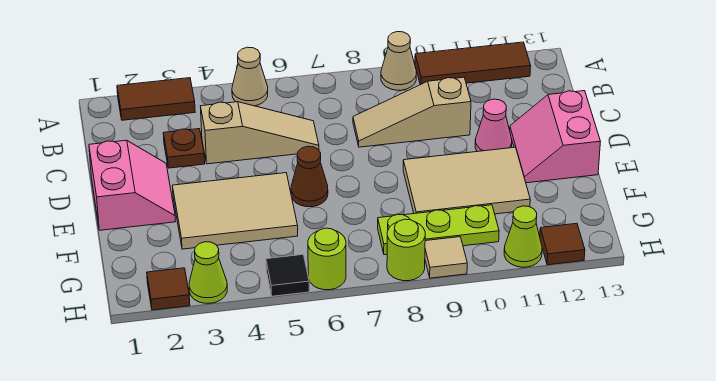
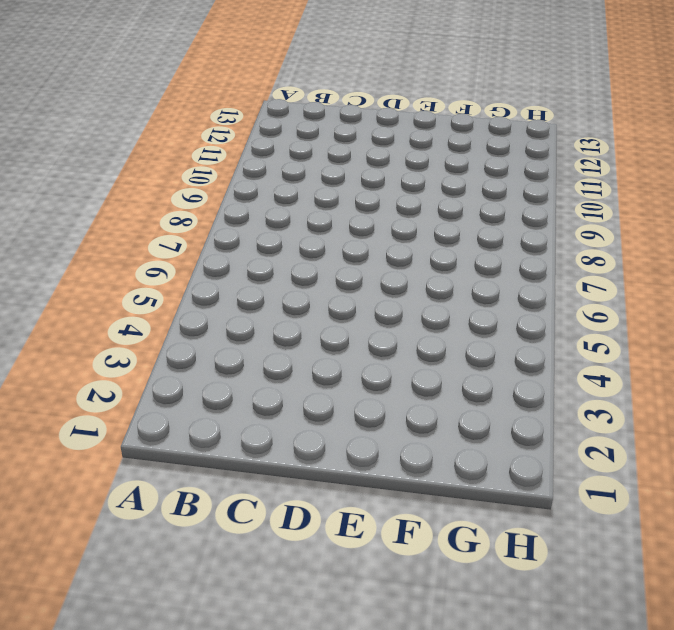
none -> brown 1x2 tile [117,78,195,120]
none -> tan 1x1 cone [232,47,268,106]
none -> tan 1x1 cone [381,32,416,90]

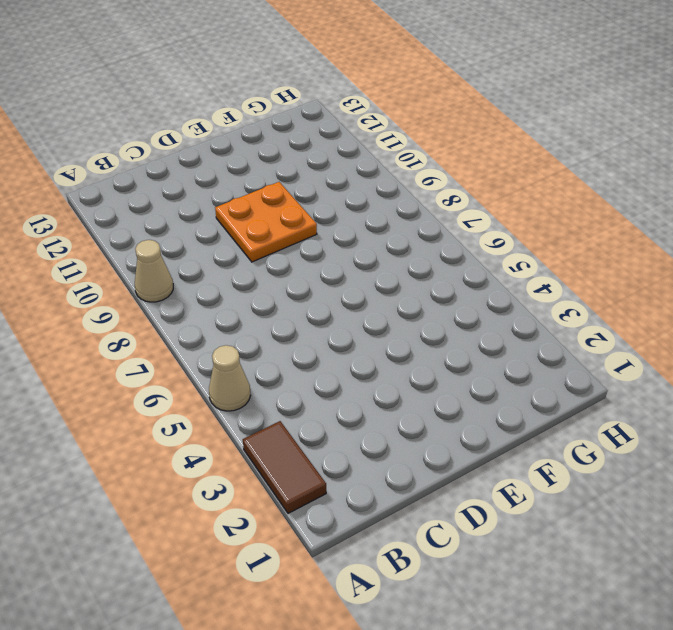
orange 2x2 plate [215,182,317,262] -> tan 2x3 tile [403,147,530,214]
none -> brown 1x3 tile [415,42,531,85]
none -> brown 1x1 plate [163,129,205,168]
none -> tan 1x3 slope [201,102,319,164]

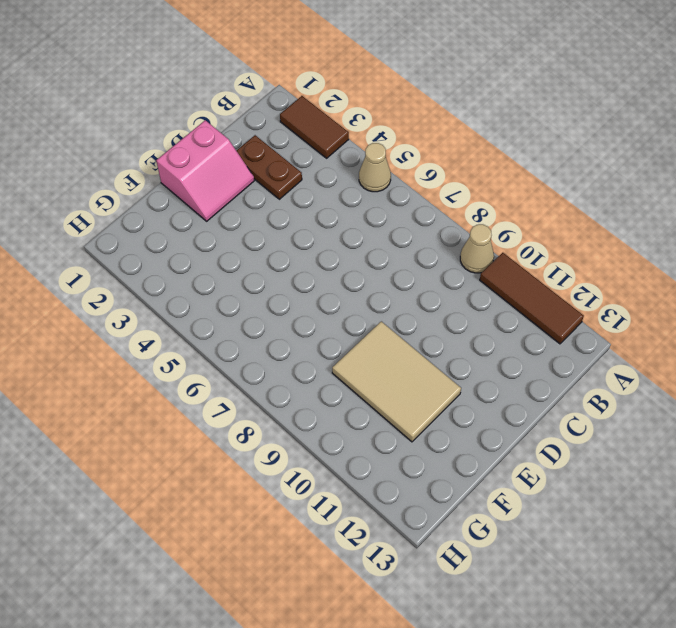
brown 1x2 plate [237,135,302,199] -> brown 1x1 plate [163,129,205,168]
none -> tan 1x3 slope [201,102,319,164]
none -> tan 1x3 slope [353,77,471,147]
none -> pink 1x1 cone [475,99,512,152]

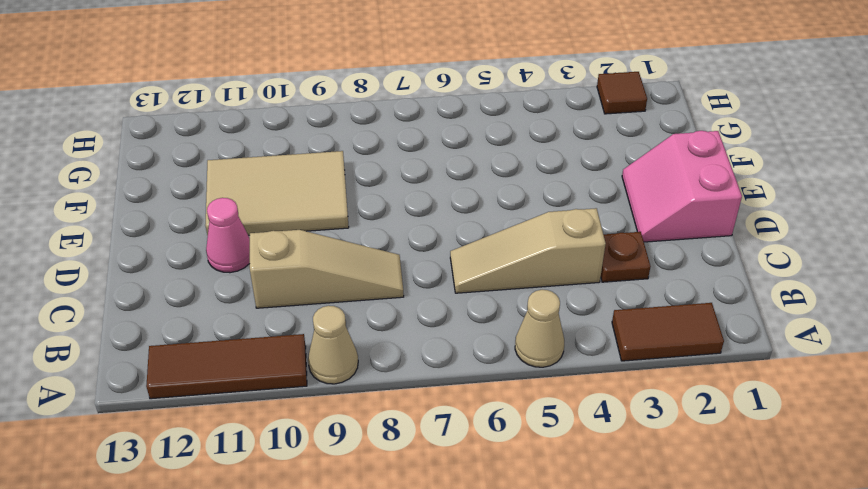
none -> pink 2x2 slope [510,91,600,183]
none -> tan 2x3 tile [172,173,298,249]
none -> brown 1x1 cone [291,146,328,207]

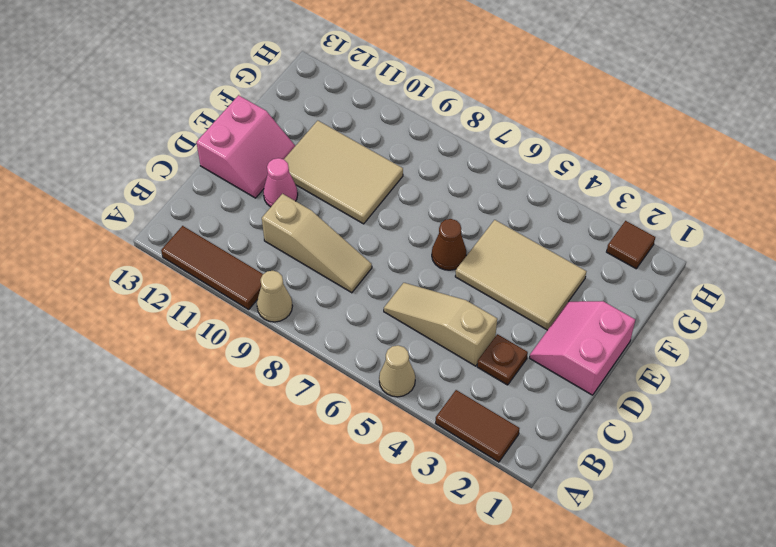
none -> lime 1x3 plate [378,205,499,255]
none -> lime 1x1 cone [189,242,227,303]
none -> black 1x1 tile [266,255,309,296]

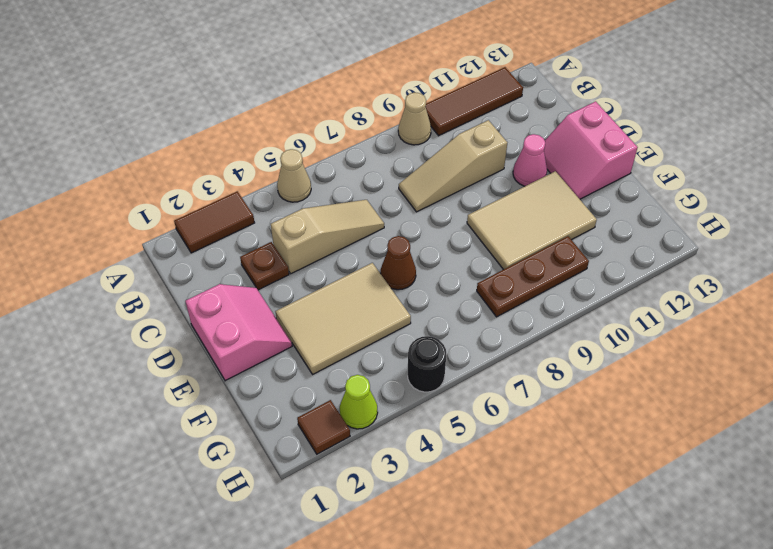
brown 1x3 plate [477,236,589,317] -> lime 1x3 plate [378,205,499,255]
black 1x1 round brick [408,336,446,392] -> black 1x1 tile [266,255,309,296]
none -> lime 1x1 round brick [308,228,346,290]
none -> lime 1x1 round brick [387,219,425,281]
none -> tan 1x1 tile [425,237,467,278]

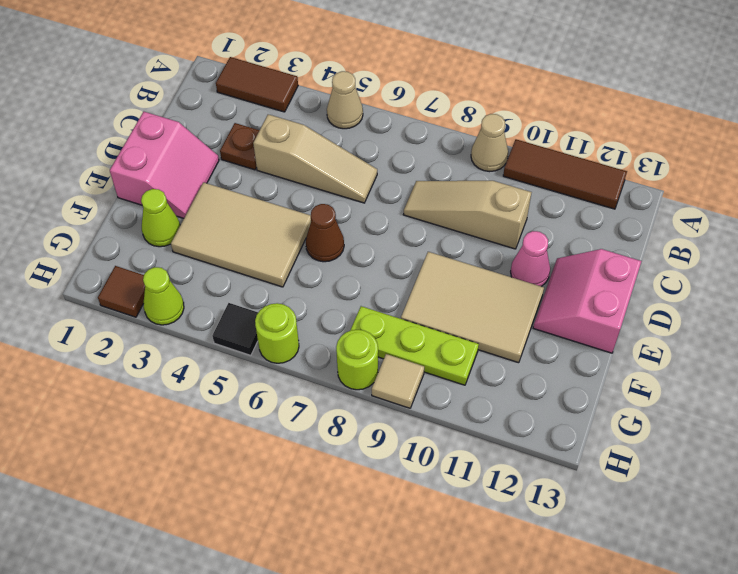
lime 1x1 cone [141,189,180,247] -> lime 1x1 cone moved to [504,206,542,267]
none -> brown 1x1 tile [540,223,585,265]

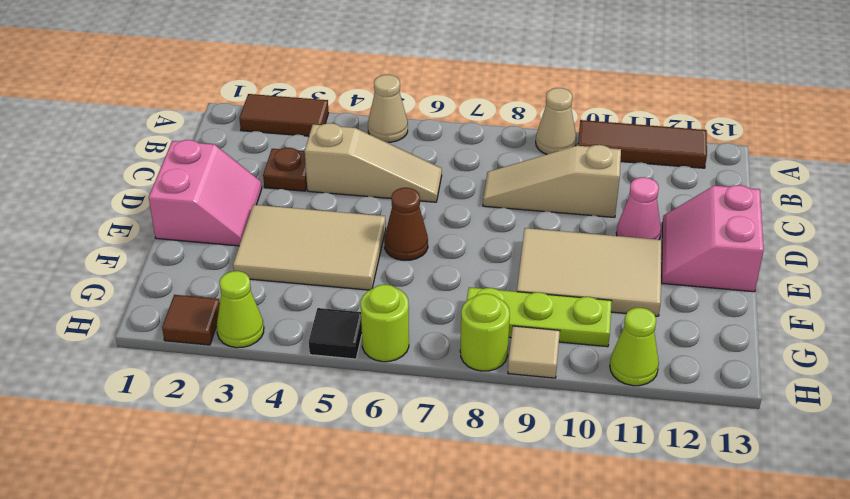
none -> brown 1x1 tile [540,223,585,265]

